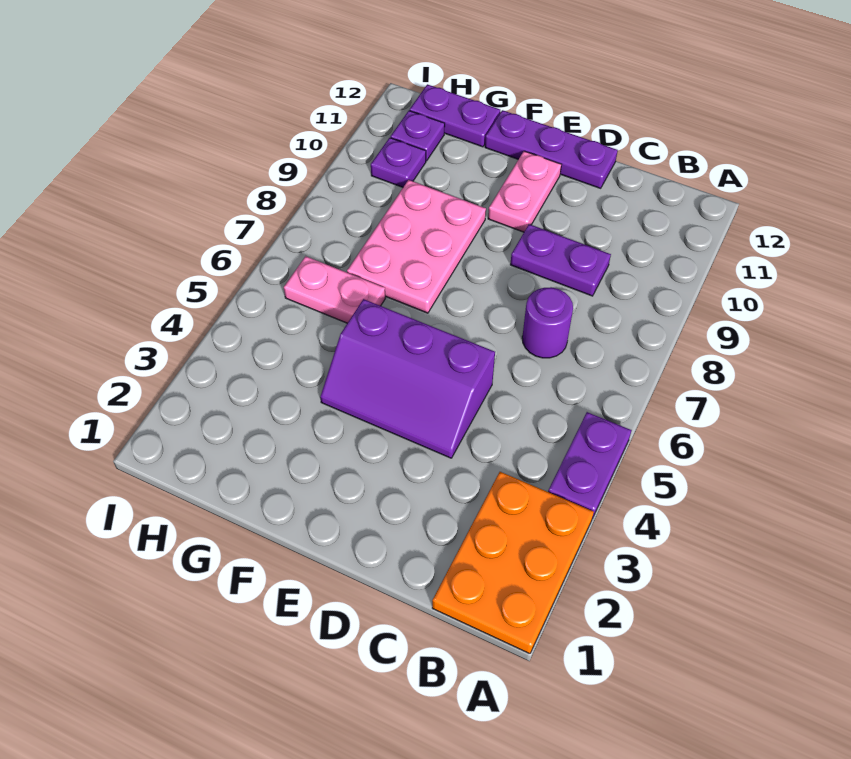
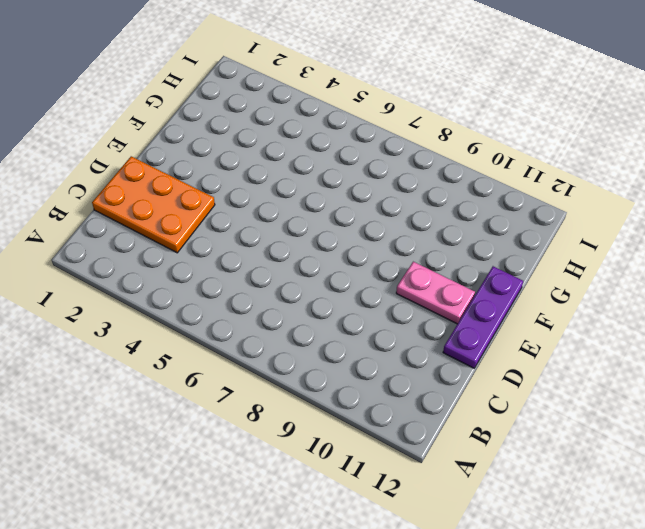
orange 2x3 plate [92,156,215,253] -> orange 2x3 plate moved to [432,472,594,654]
none -> purple 1x2 plate [548,412,632,519]
none -> purple 1x1 round brick [522,287,573,358]
none -> purple 1x2 plate [510,224,611,296]

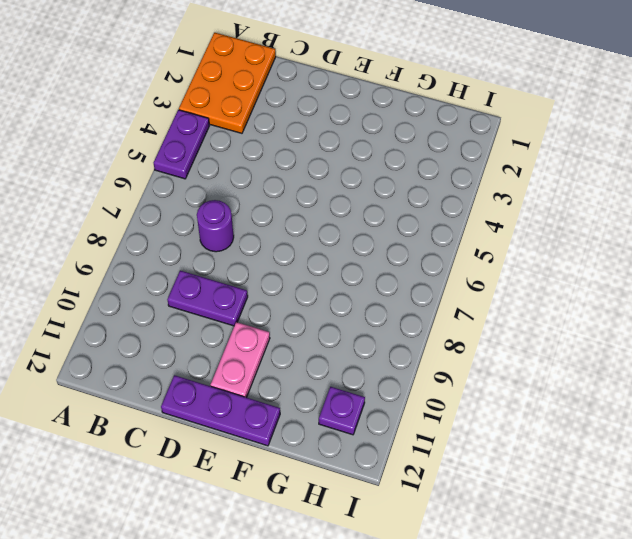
none -> purple 2x3 slope [320,299,495,458]
none -> pink 2x3 plate [347,180,486,313]
none -> pink 1x2 plate [284,256,385,323]

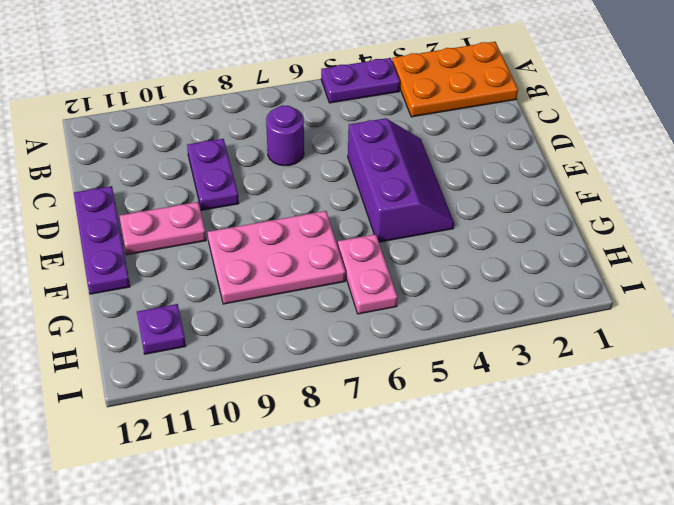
none -> purple 1x2 plate [410,84,500,147]
none -> purple 1x1 plate [371,138,426,187]

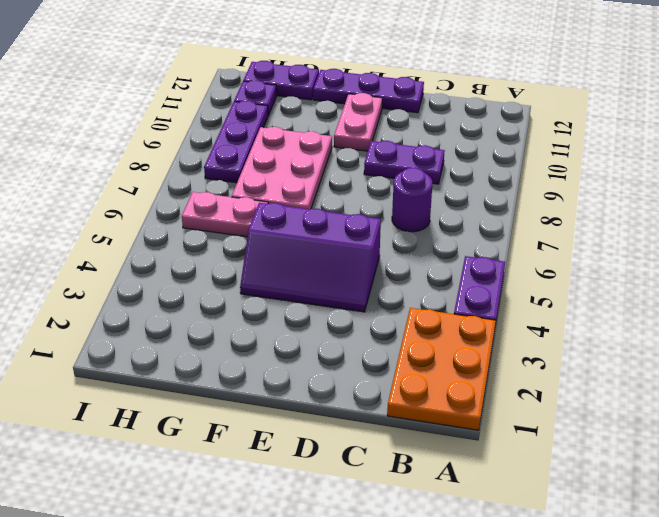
purple 1x3 plate [204,101,268,183] -> purple 1x1 plate [371,138,426,187]

